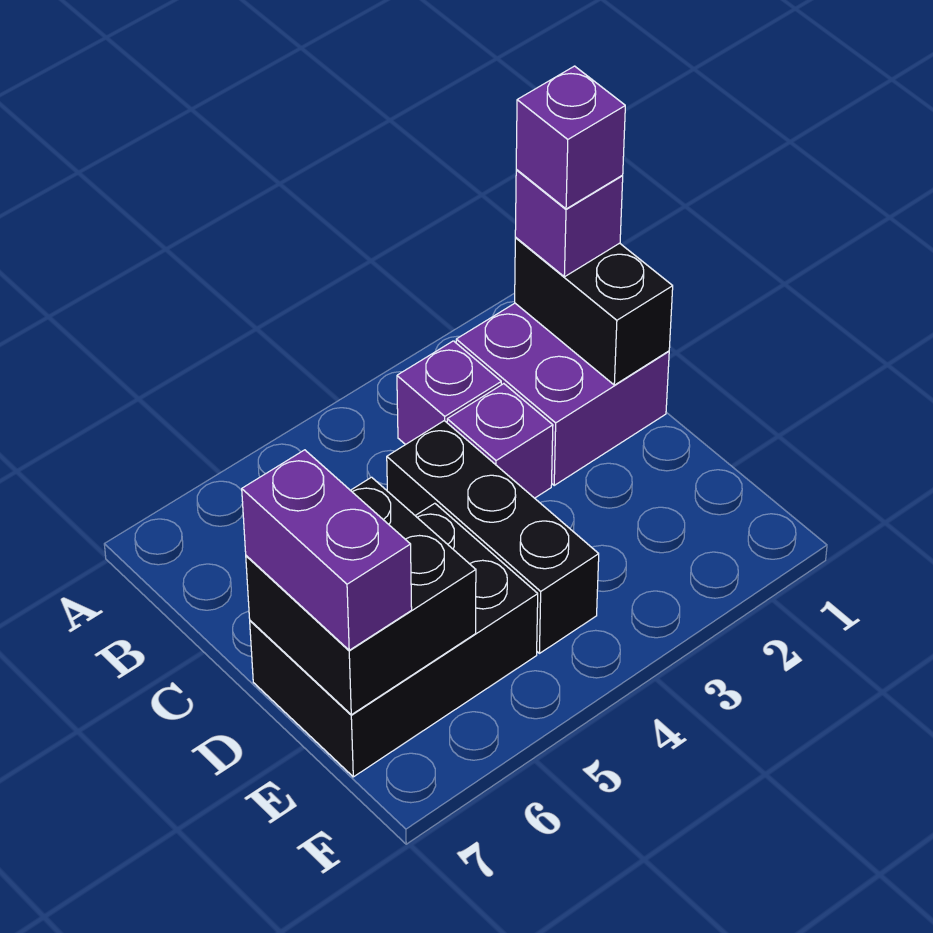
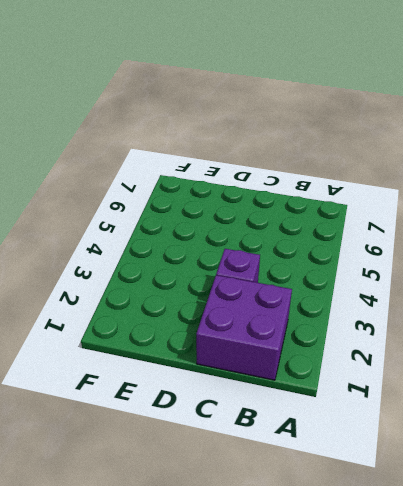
none -> purple 1x1 brick [397,341,501,445]
none -> black 1x3 brick [387,421,599,653]

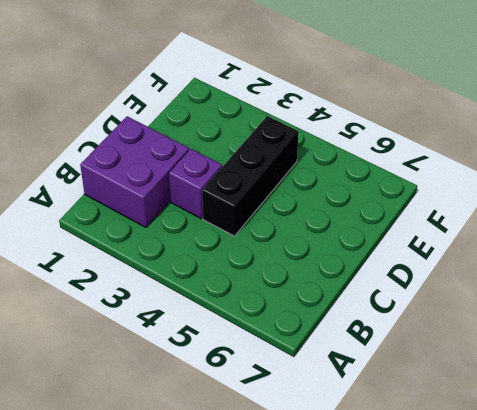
none -> purple 1x1 brick [397,341,501,445]
none -> black 2x3 brick [250,503,538,777]

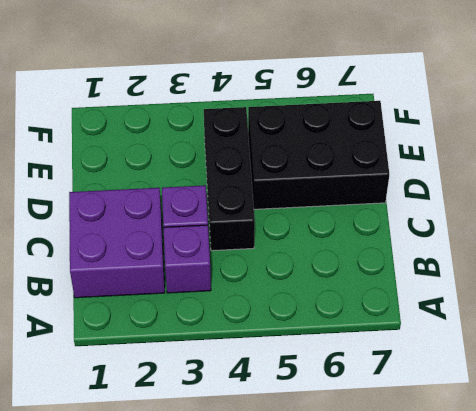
none -> black 1x2 brick [515,238,673,385]
none -> black 2x2 brick [246,477,476,715]

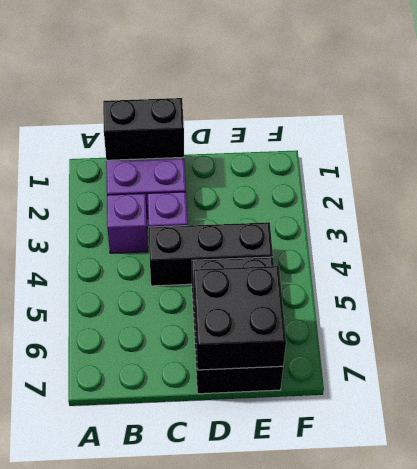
none -> purple 1x1 brick [515,170,623,277]
none -> purple 1x2 brick [242,450,412,650]

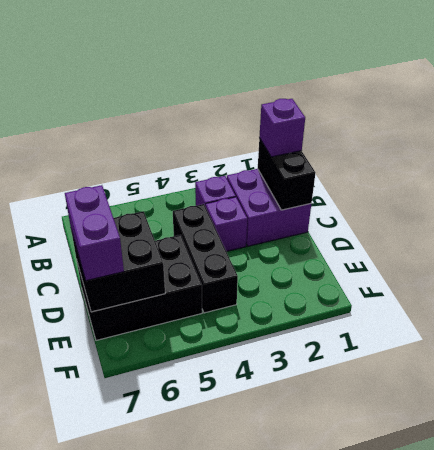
none -> purple 1x1 brick [516,66,625,209]

